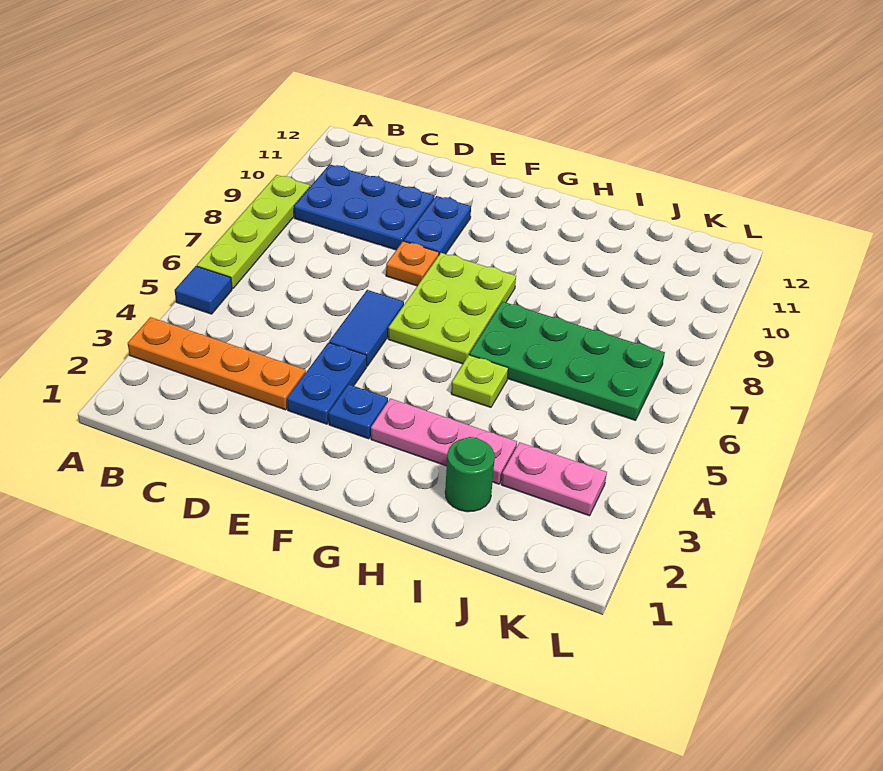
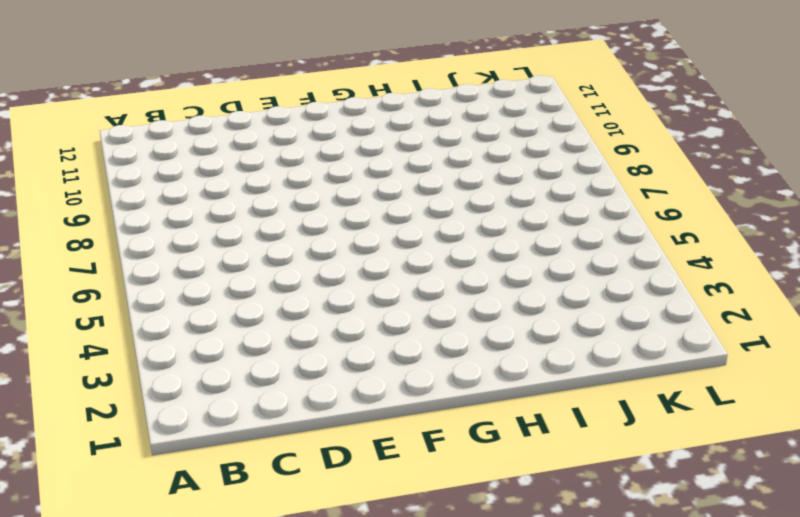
none -> orange 1x4 plate [128,317,306,410]
none -> blue 1x1 tile [175,266,232,314]
none -> lime 1x4 plate [197,175,310,289]

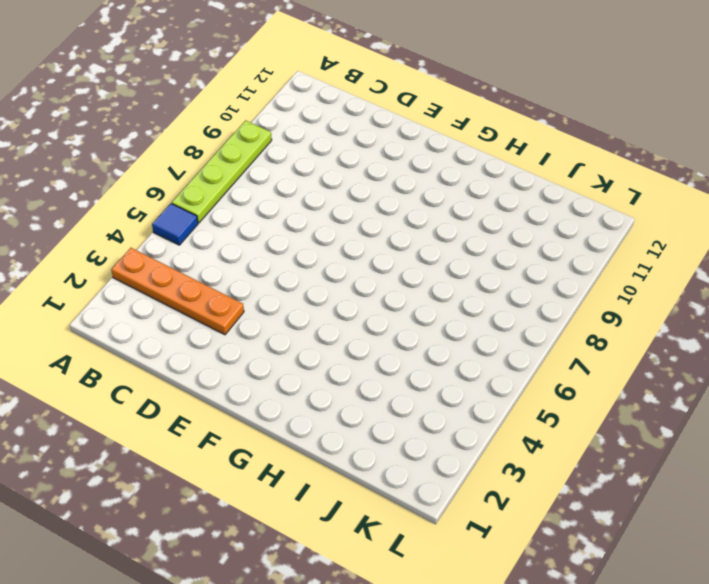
none -> blue 2x3 plate [294,164,435,250]
none -> blue 1x2 plate [287,342,367,424]
none -> blue 1x2 tile [329,290,404,366]

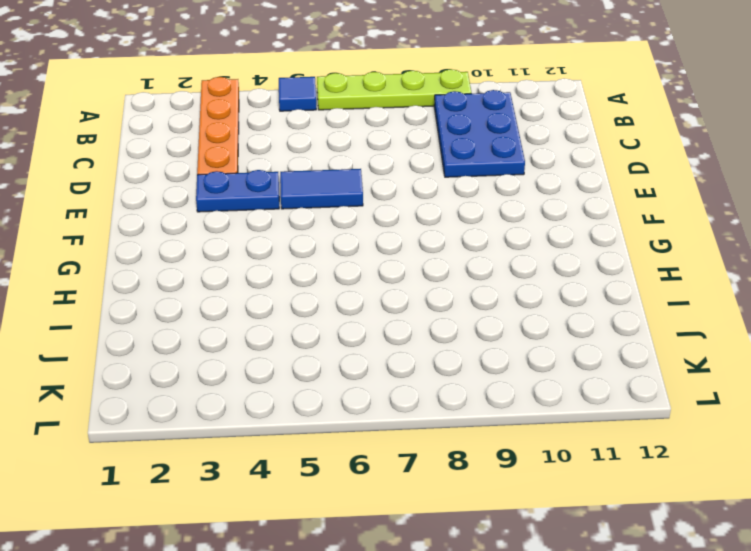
none -> orange 1x1 plate [386,241,439,286]
none -> blue 1x2 plate [404,196,471,254]
none -> blue 1x1 plate [329,384,388,439]

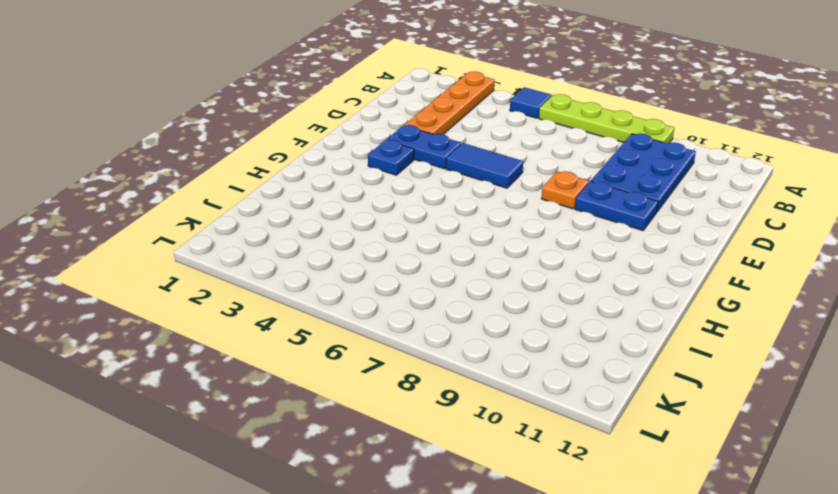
none -> lime 2x3 plate [388,253,516,364]
none -> pink 1x3 plate [371,398,517,484]
none -> lime 1x1 plate [451,355,508,407]

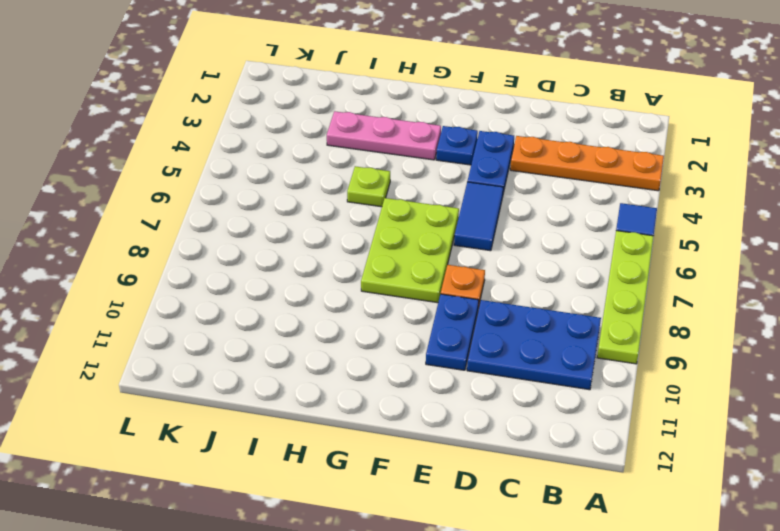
none -> green 2x4 plate [470,302,665,420]
none -> green 1x1 round brick [445,437,495,512]
none -> pink 1x2 plate [501,442,607,516]

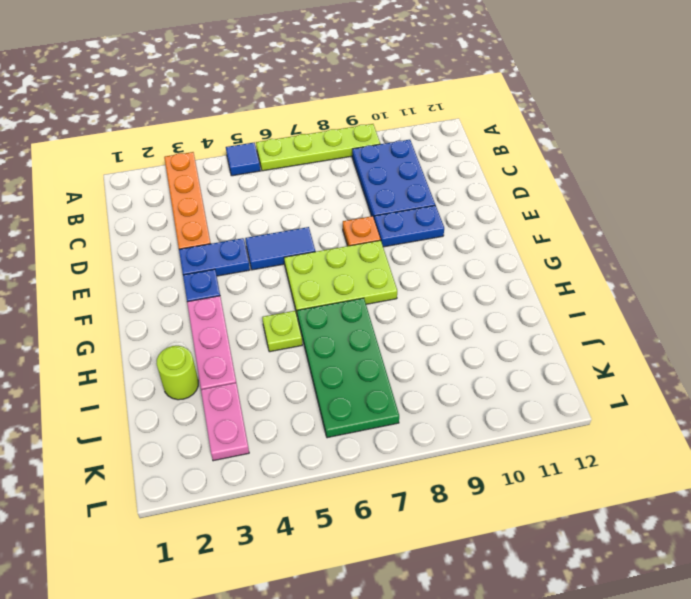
lime 1x1 round brick [157,346,198,400] -> green 1x1 round brick [445,437,495,512]

